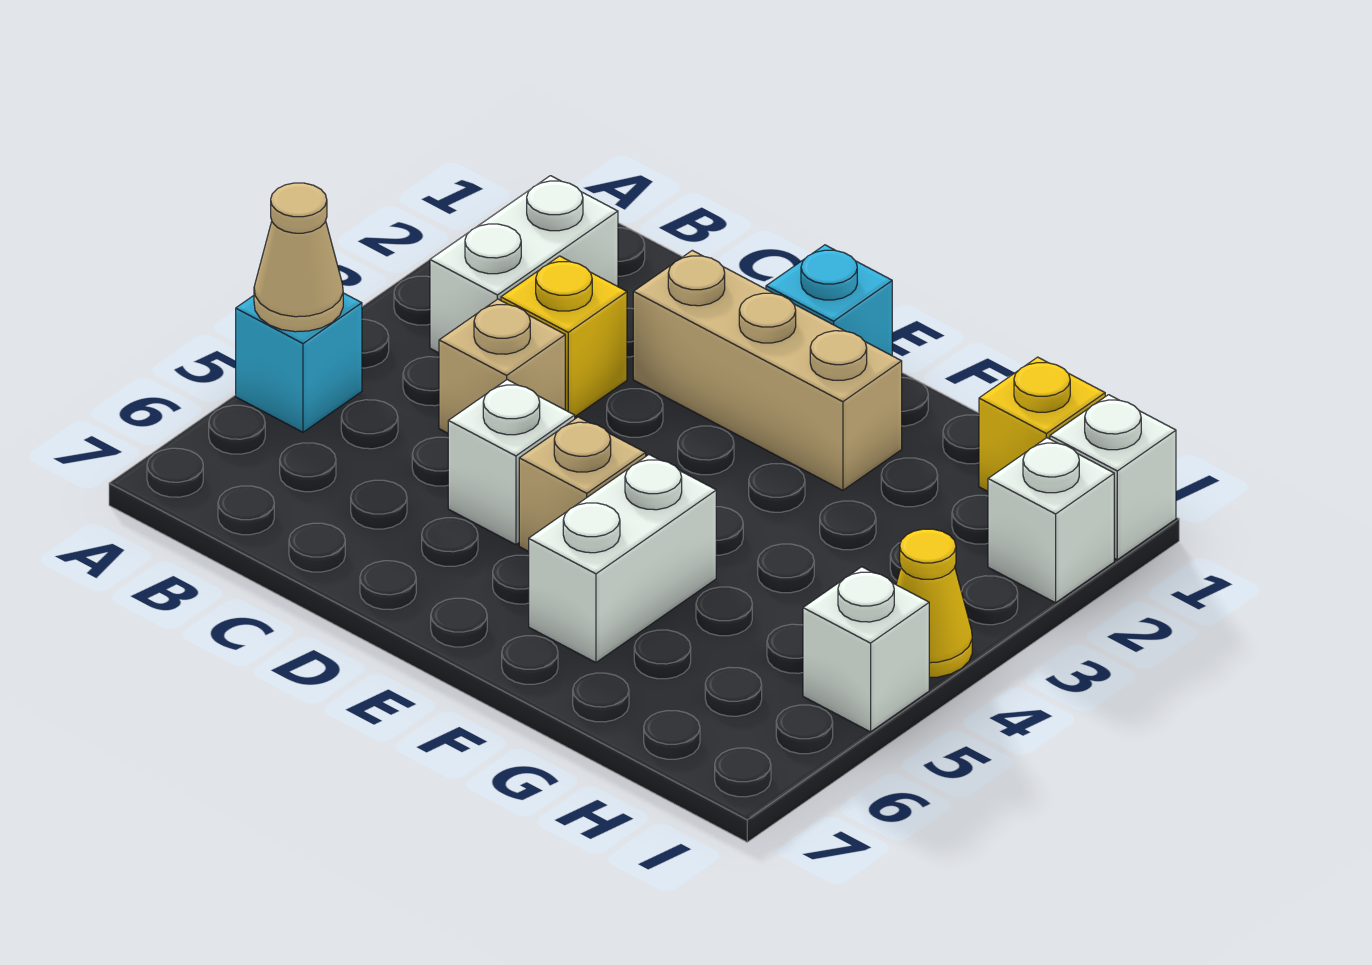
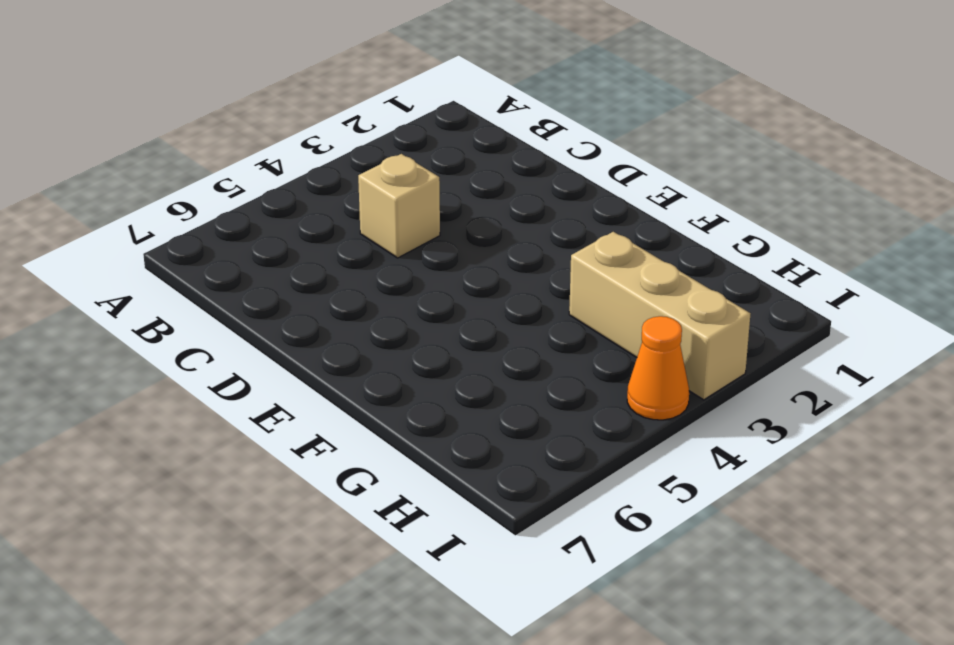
tan 1x3 brick [569,232,751,400] -> tan 1x3 brick moved to [633,250,902,490]
orange 1x1 cone [627,316,689,420] -> yellow 1x1 cone [896,529,972,678]
none -> cyan 1x1 brick [236,293,362,432]
none -> white 1x2 brick [430,176,618,353]
none -> yellow 1x1 brick [501,256,627,416]

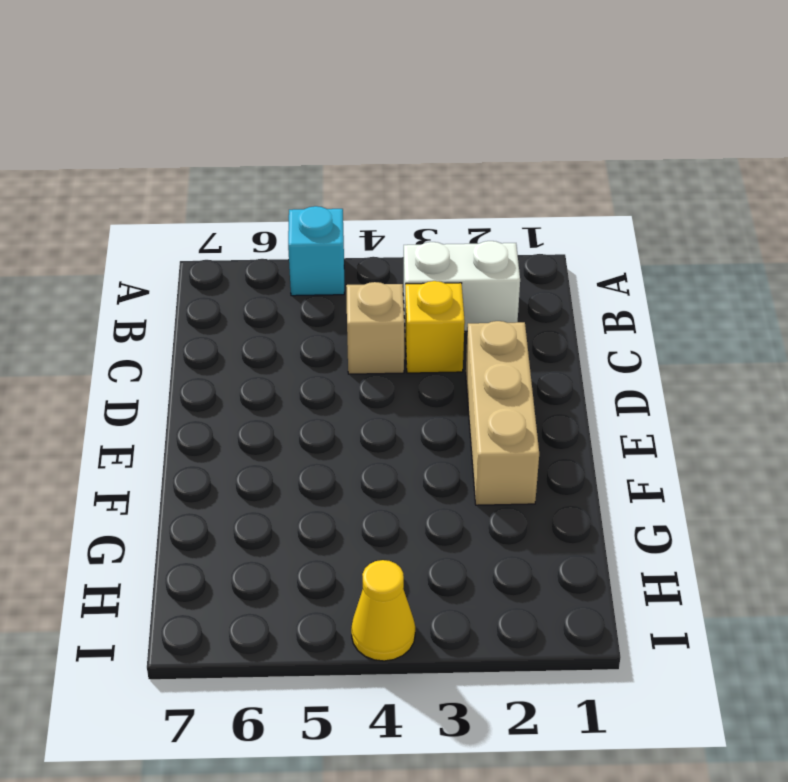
none -> white 1x1 brick [448,380,575,545]
none -> cyan 1x1 brick [766,245,892,356]
none -> tan 1x1 brick [519,417,646,552]

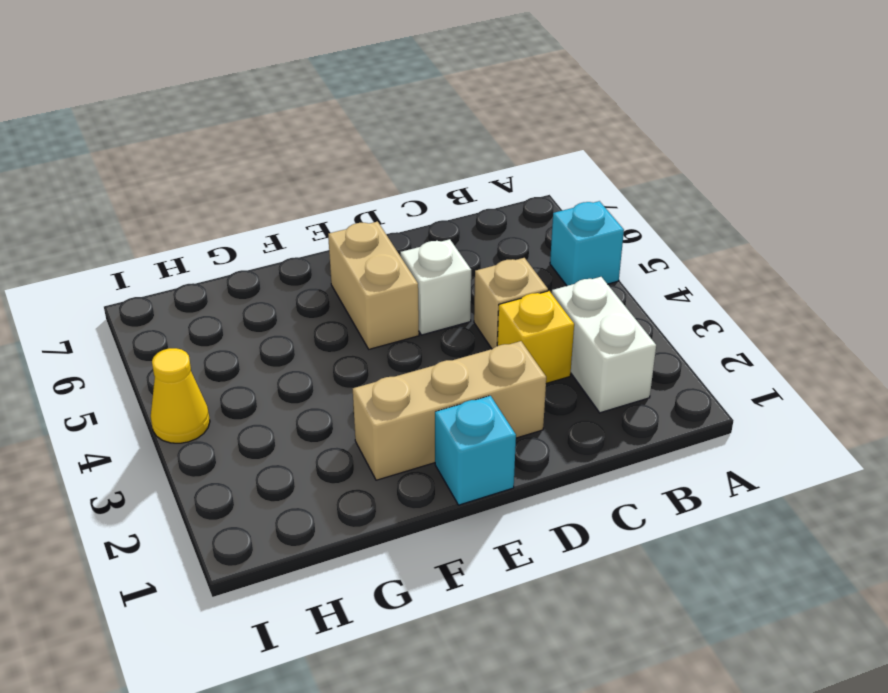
tan 1x2 brick [328,222,419,349] -> tan 1x1 brick [519,417,646,552]
none -> white 1x2 brick [529,455,716,662]
none -> yellow 1x1 brick [979,357,1105,491]
none -> white 1x1 brick [1050,395,1176,560]

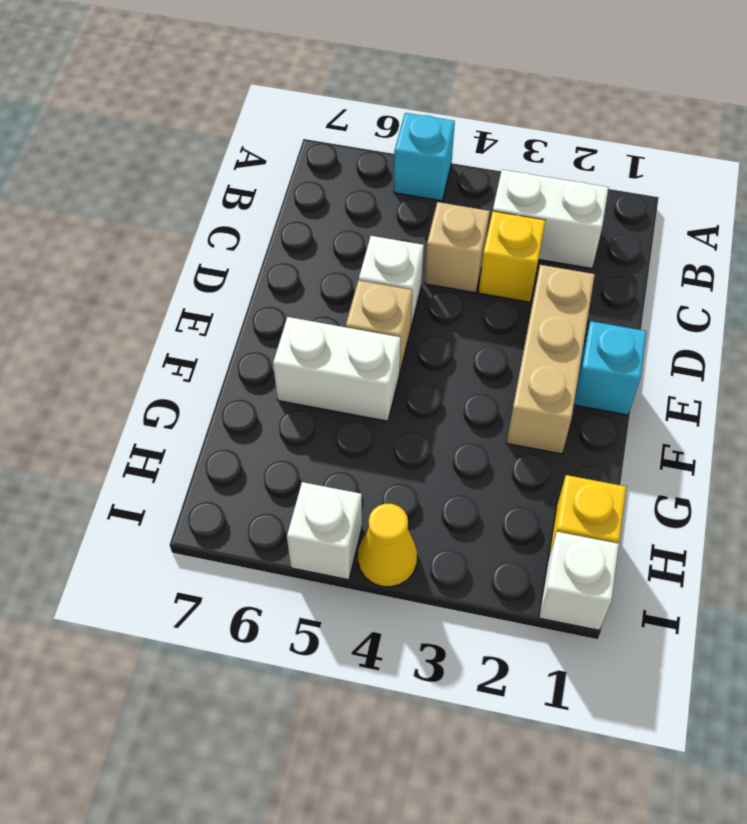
none -> white 1x1 brick [988,438,1114,603]
none -> tan 1x1 cone [254,183,343,332]

